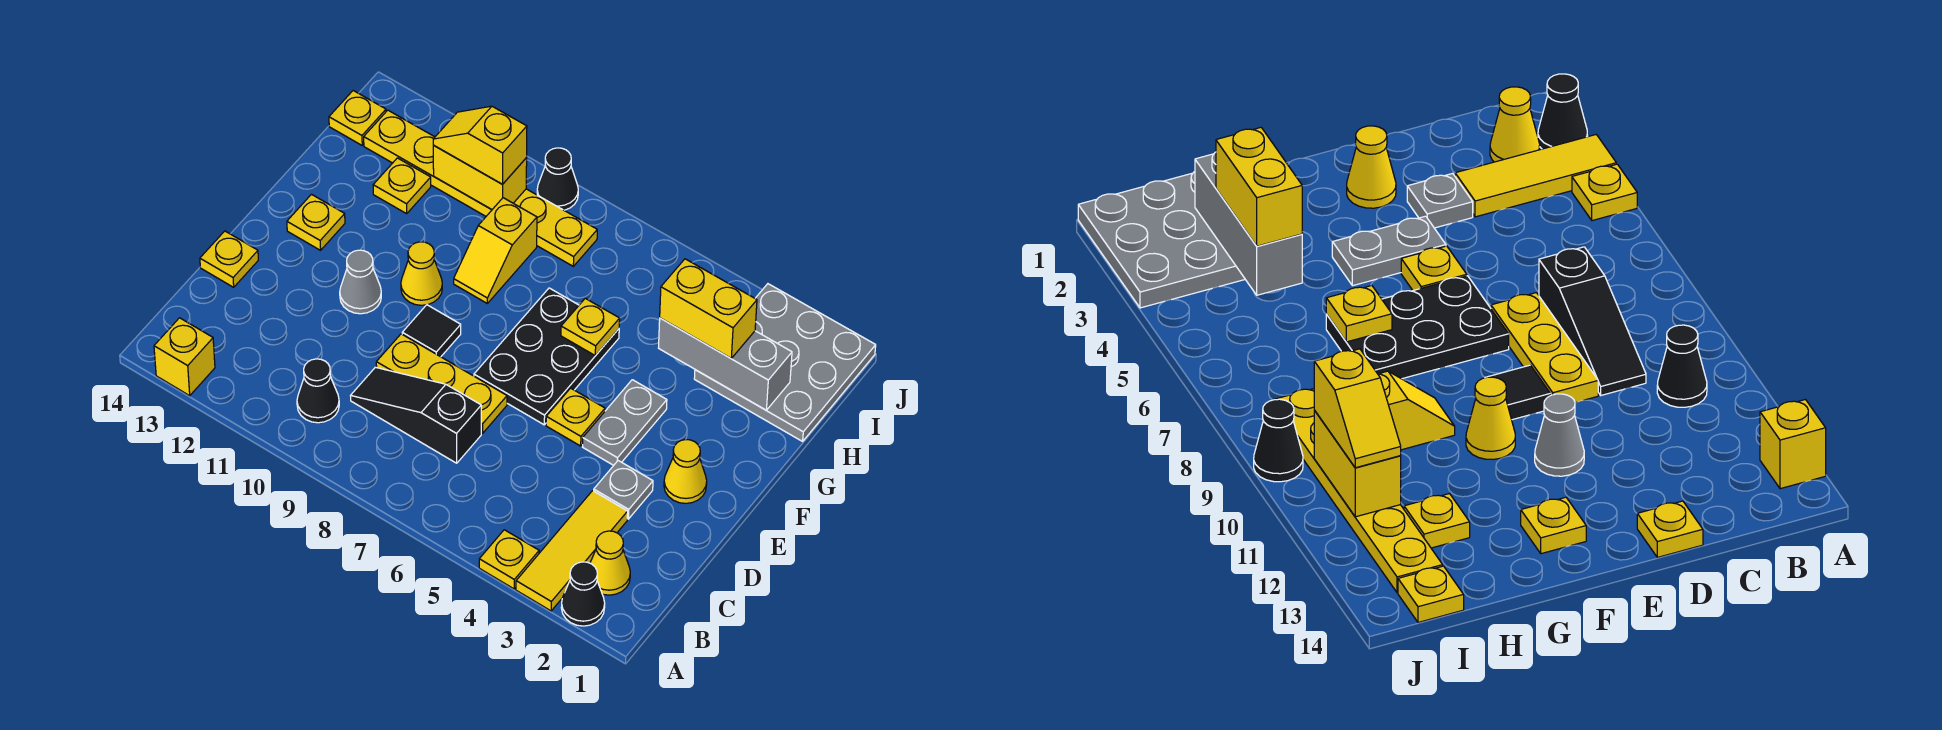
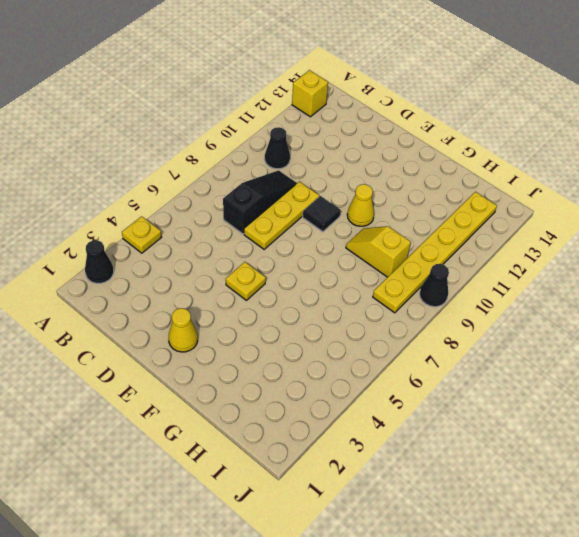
none -> yellow 1x3 tile [516,491,628,611]
none -> yellow 1x1 cone [590,531,630,595]
none -> grey 1x1 plate [594,461,653,519]

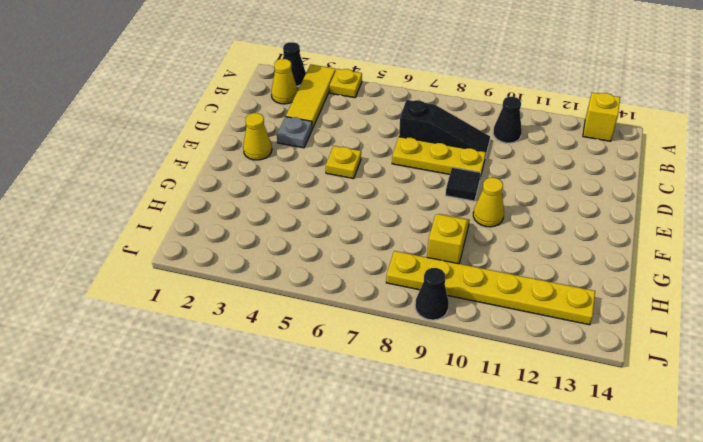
none -> yellow 1x1 plate [200,231,258,287]
none -> grey 1x2 plate [583,380,667,465]
none -> black 2x3 plate [474,288,619,425]

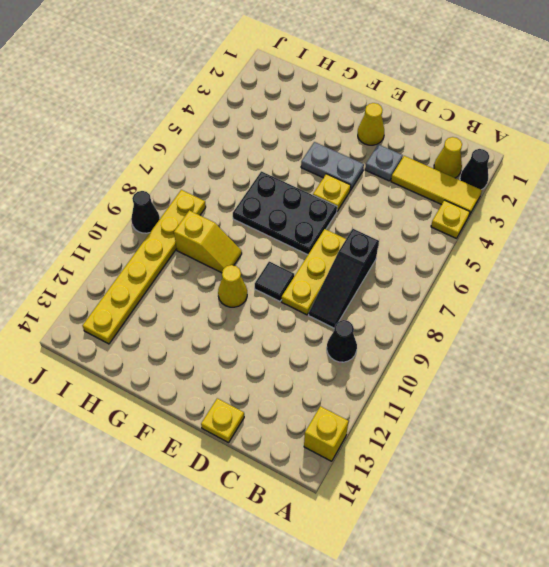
none -> grey 1x1 cone [340,250,381,314]
none -> yellow 1x1 plate [287,194,345,250]
none -> grey 3x3 plate [694,284,876,441]

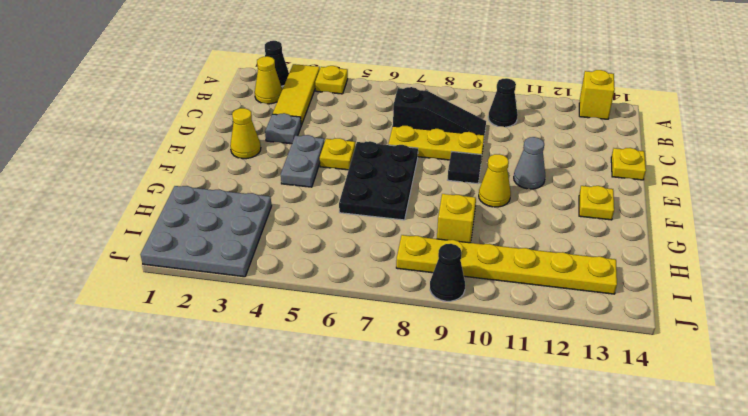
none -> yellow 1x1 plate [373,158,431,214]
none -> yellow 1x1 plate [329,91,386,145]
none -> yellow 1x1 plate [561,298,620,356]

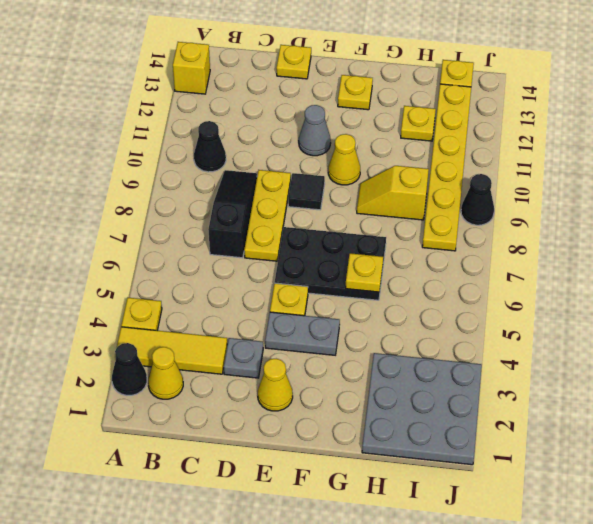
none -> grey 1x3 brick [659,318,792,410]
none -> yellow 1x2 brick [433,145,527,210]
none -> yellow 1x2 brick [660,259,757,358]

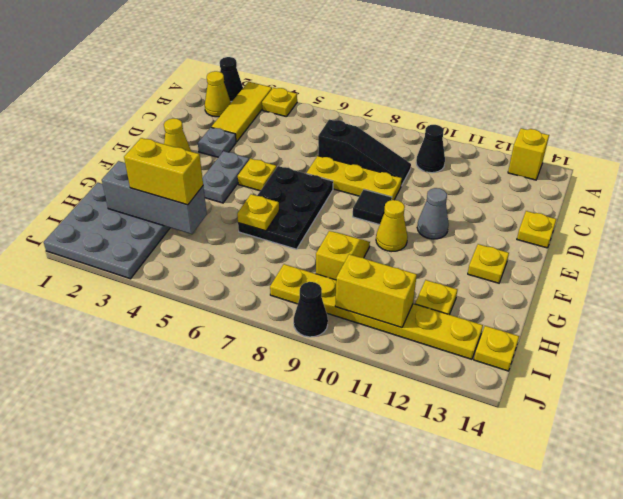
none -> yellow 1x2 slope [433,106,527,184]

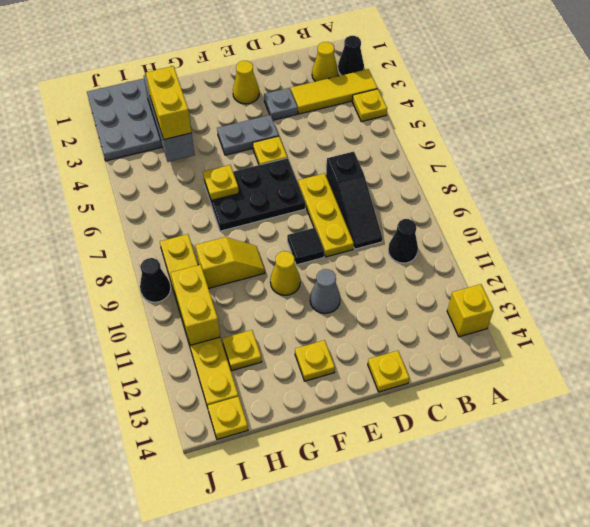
none -> yellow 1x2 slope [433,106,527,184]

